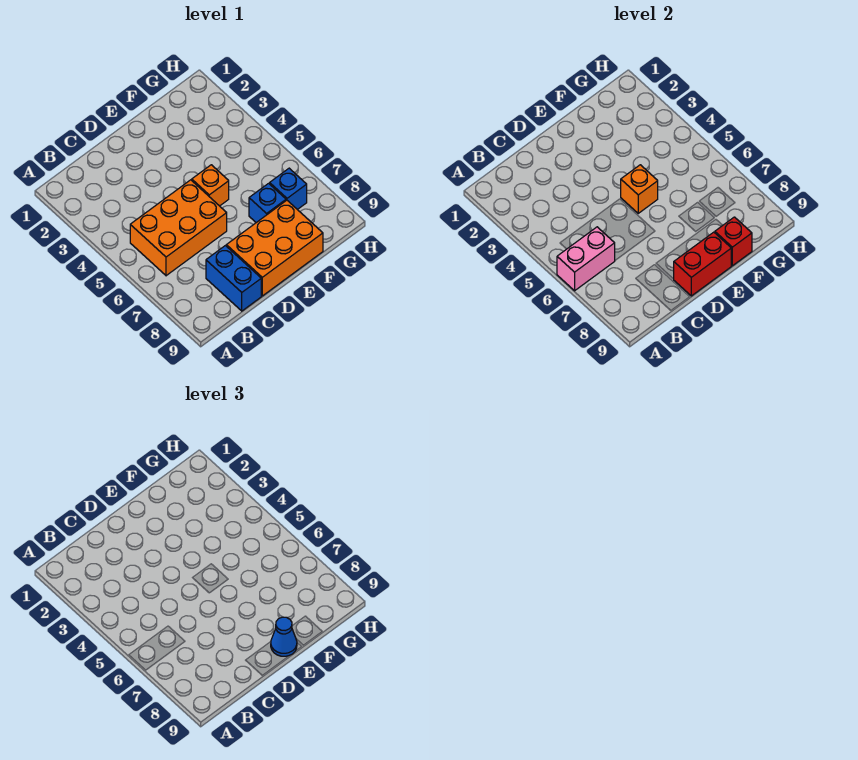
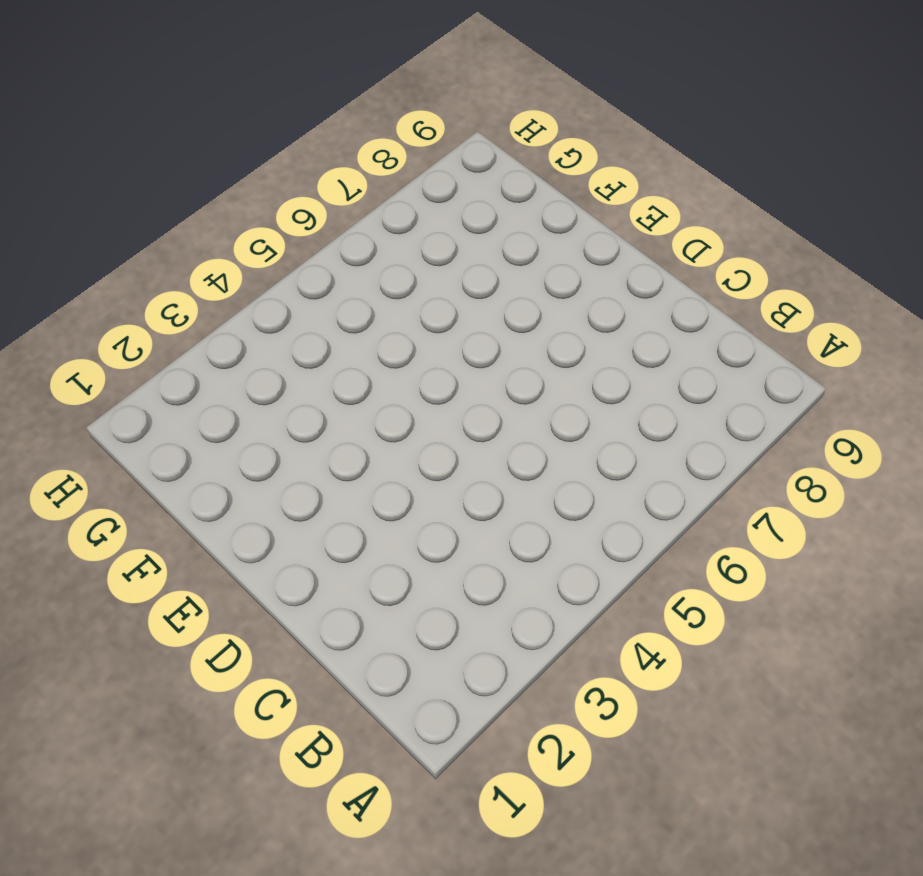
none -> orange 2x3 brick [130,180,227,276]
none -> blue 1x2 brick [206,246,261,311]

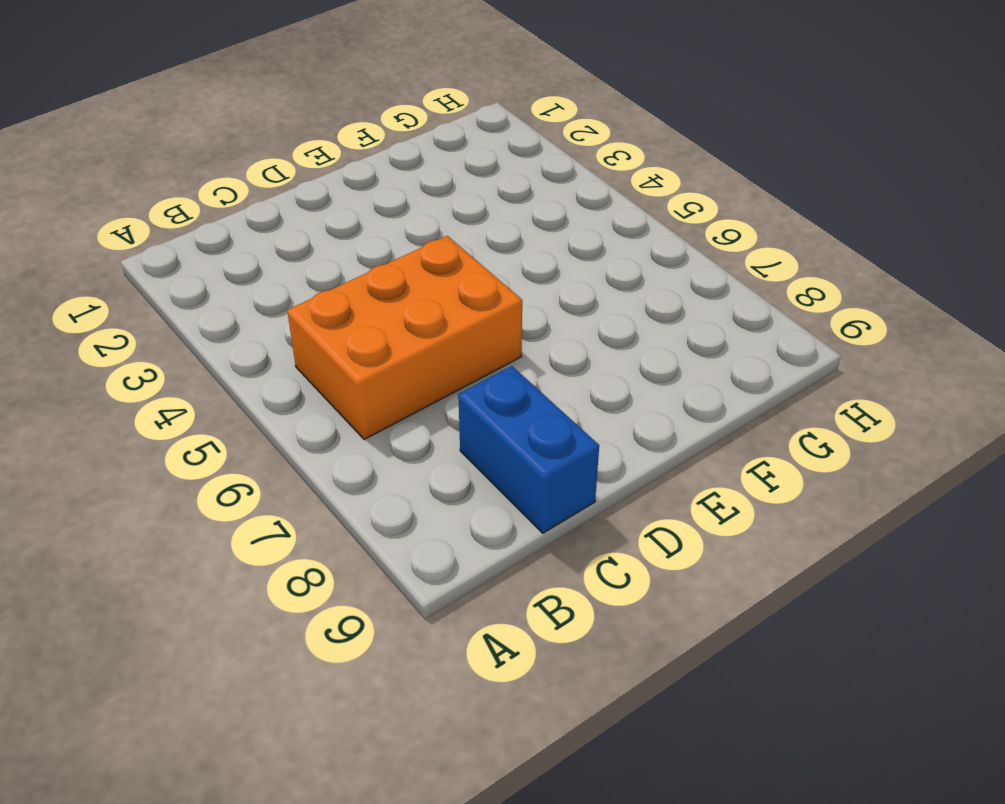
none -> orange 2x3 brick [226,200,323,296]
none -> orange 1x1 brick [192,165,229,206]

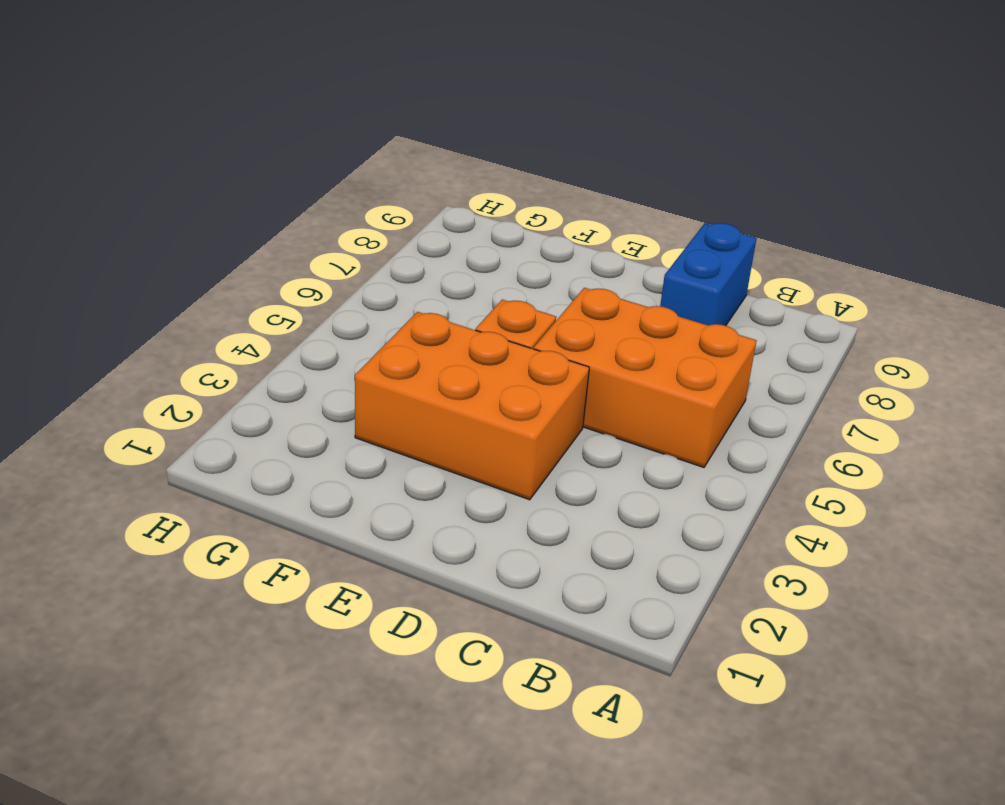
orange 2x3 brick [355,312,589,500] -> orange 2x3 brick moved to [226,200,323,296]
none -> blue 1x1 brick [249,183,286,223]
none -> blue 1x1 brick [270,168,307,210]

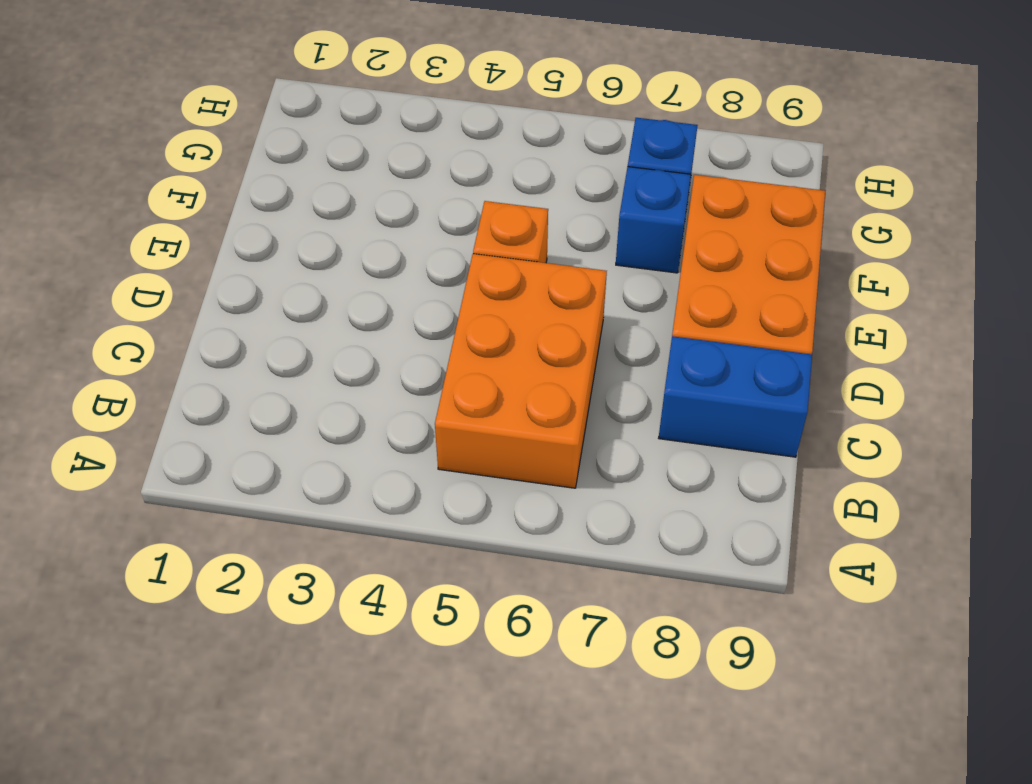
none -> pink 1x2 brick [557,227,615,291]
none -> red 1x2 brick [674,232,731,296]

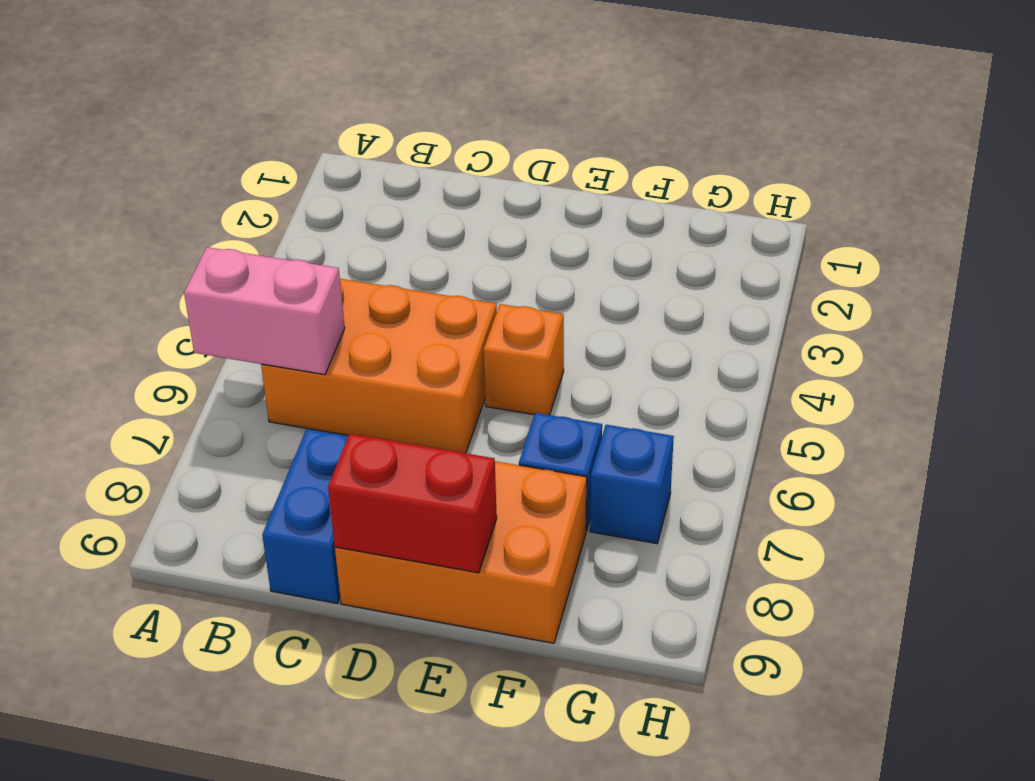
none -> orange 1x1 brick [621,165,658,213]
none -> red 1x1 brick [715,217,752,266]

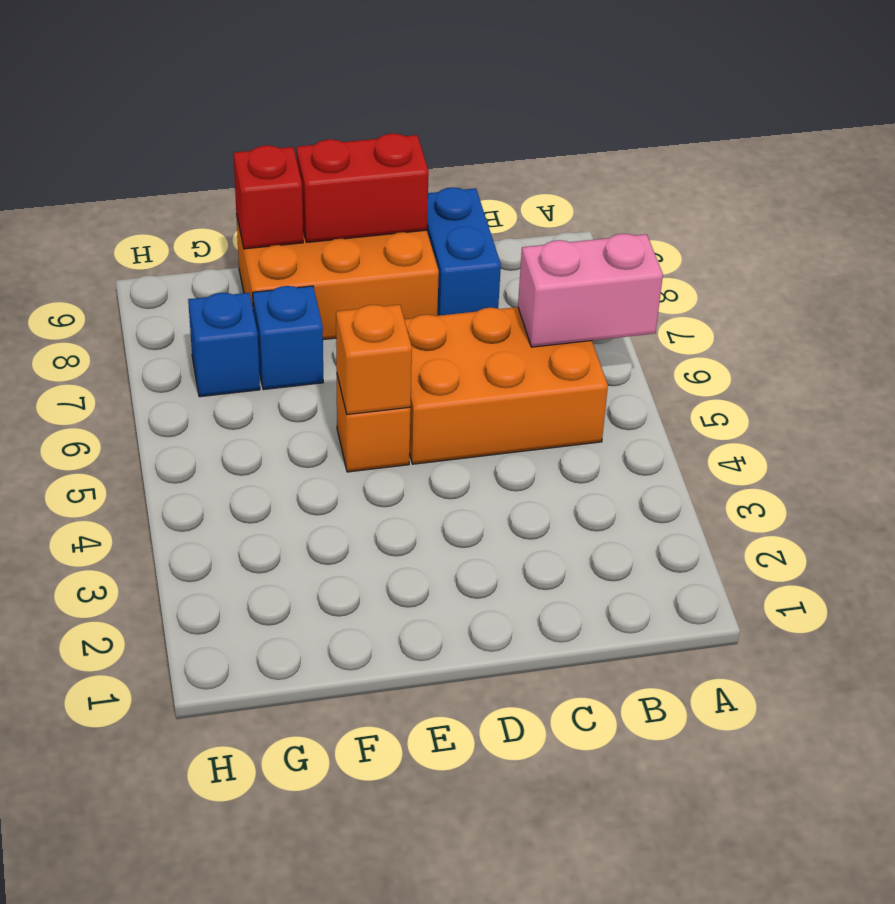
none -> blue 1x1 cone [271,617,297,656]

